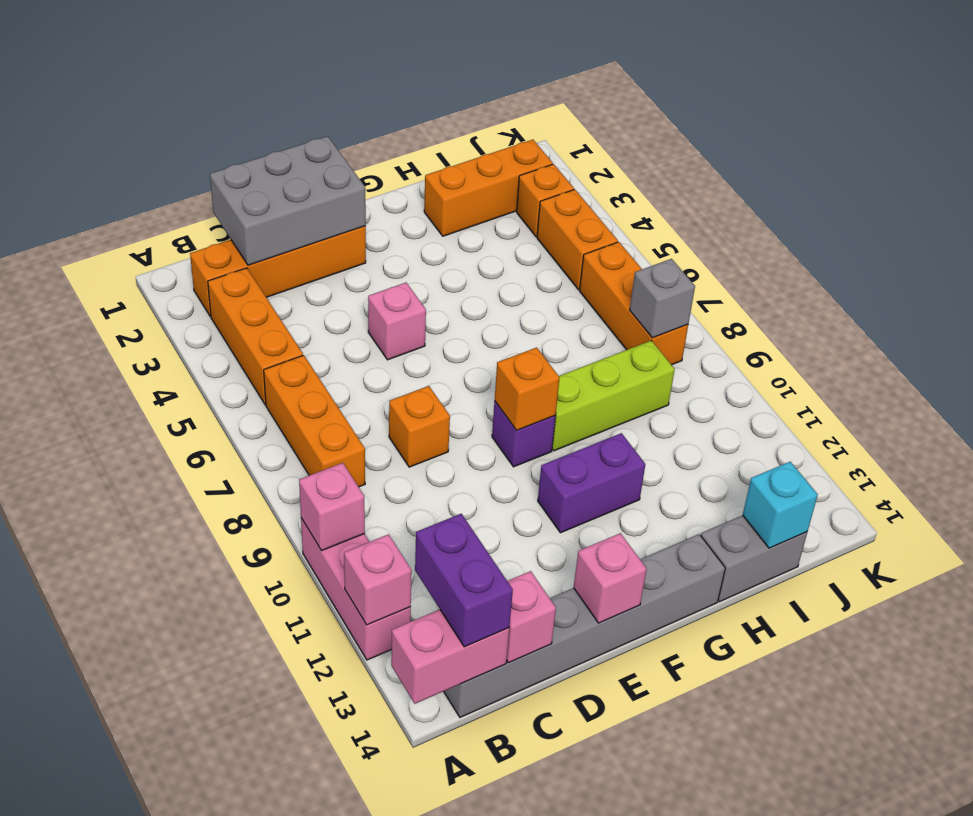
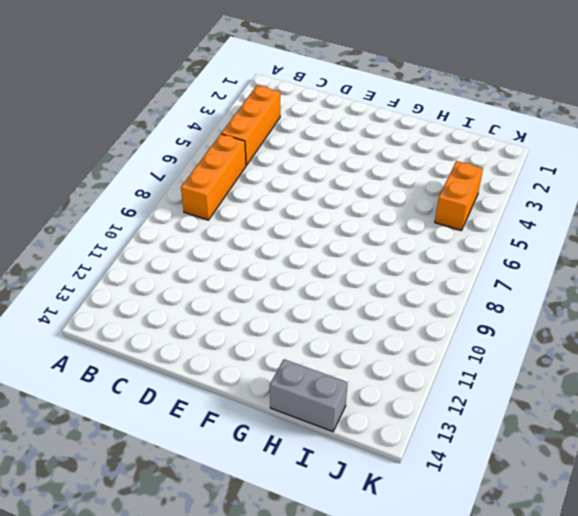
none -> pink 1x3 brick [301,518,411,660]
none -> orange 1x4 brick [190,226,366,317]
none -> grey 1x6 brick [444,534,725,717]

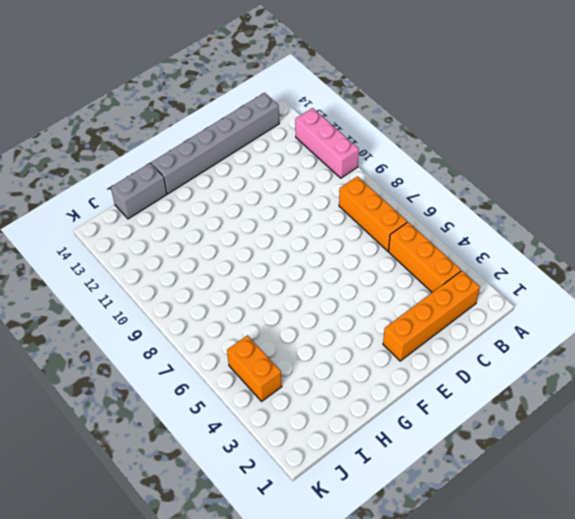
none -> orange 1x1 brick [389,386,450,467]
none -> pink 1x1 brick [368,283,426,360]
none -> purple 1x1 brick [492,401,555,467]

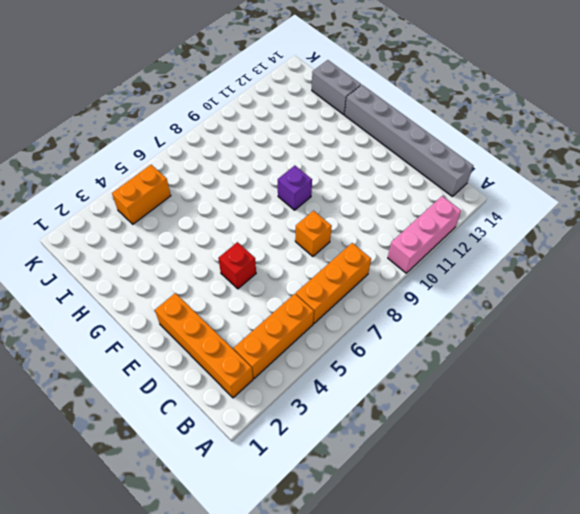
red 1x1 brick [218,242,256,289] -> pink 1x1 brick [368,283,426,360]
none -> purple 1x2 brick [538,433,645,533]
none -> lime 1x3 brick [552,341,675,451]
none -> orange 1x3 brick [424,140,553,236]

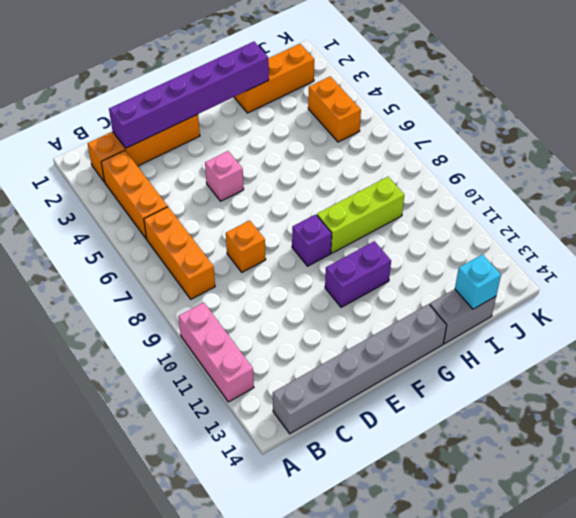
purple 1x6 brick [109,42,269,148] -> grey 2x3 brick [210,136,366,265]
none -> orange 1x1 brick [517,164,574,237]
none -> orange 1x3 brick [580,242,688,365]
none -> pink 1x1 brick [299,463,365,551]

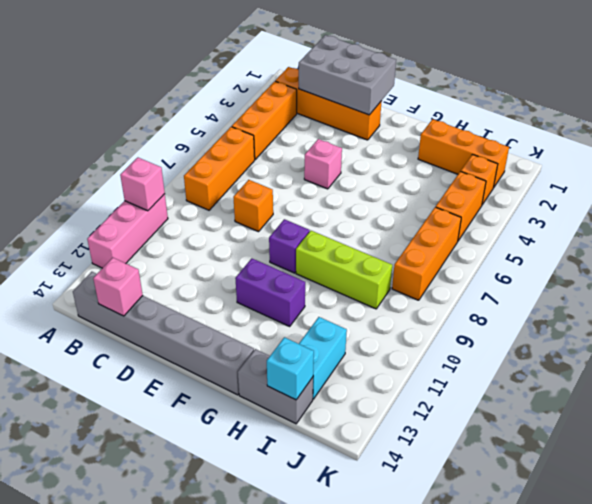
cyan 1x2 brick [299,317,347,399] -> none
none -> pink 1x1 brick [344,534,412,625]
none -> pink 1x2 brick [391,610,509,704]
none -> pink 1x1 brick [574,533,646,623]

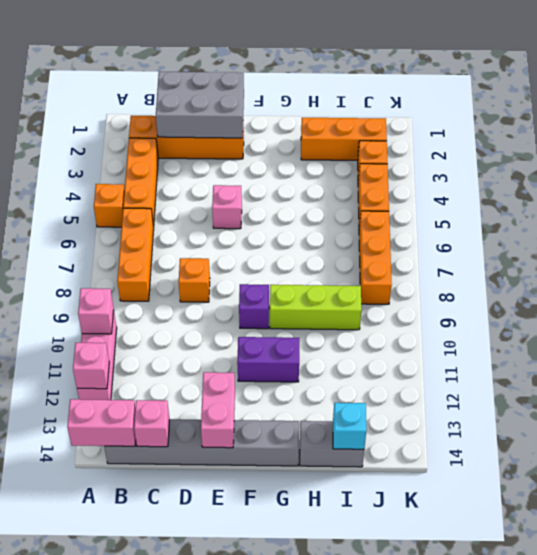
orange 1x1 brick [94,184,125,227] -> orange 1x1 brick moved to [495,348,560,430]
pink 1x2 brick [201,372,235,448] -> pink 1x1 brick [574,533,646,623]
none -> grey 1x1 brick [630,259,695,338]
none -> purple 1x2 brick [415,514,513,647]

